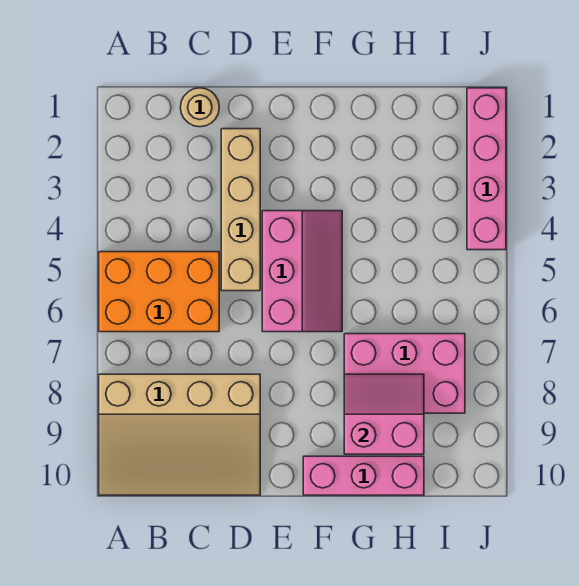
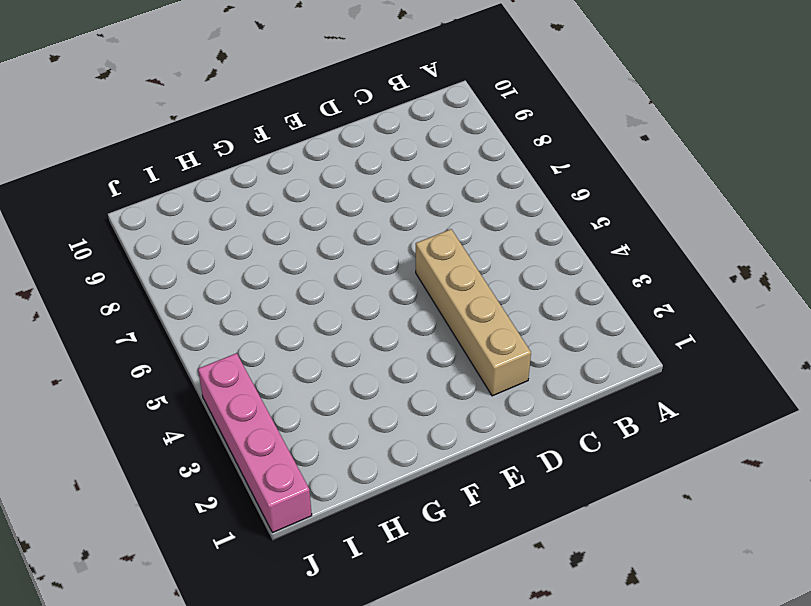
none -> orange 2x3 brick [99,252,219,332]
none -> tan 3x4 slope [99,374,260,495]

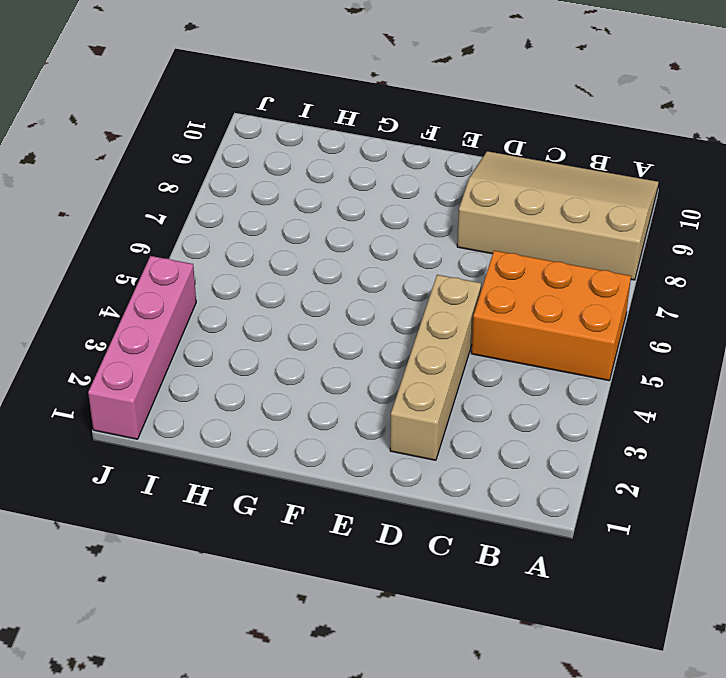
none -> tan 1x1 round brick [180,88,219,127]
none -> pink 2x3 slope [262,211,342,332]

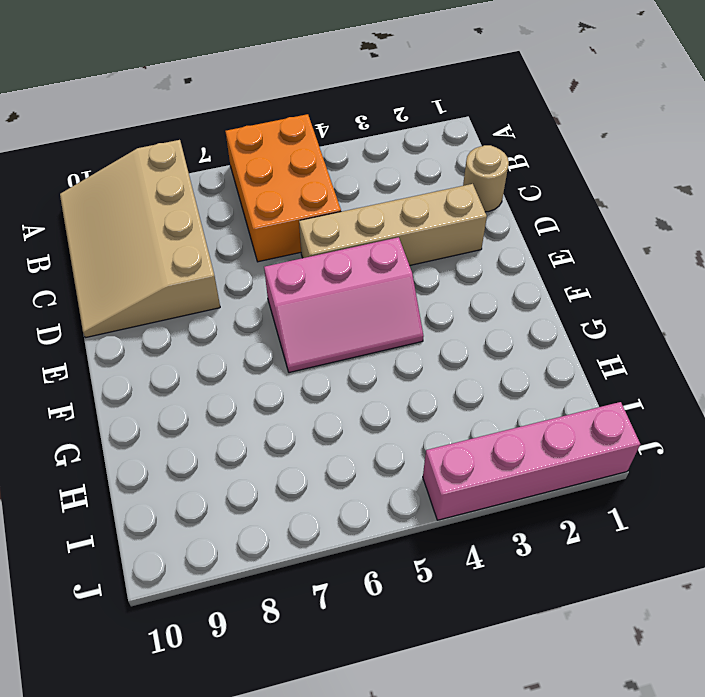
none -> pink 1x3 brick [303,456,424,495]
none -> pink 2x3 brick [344,334,465,413]

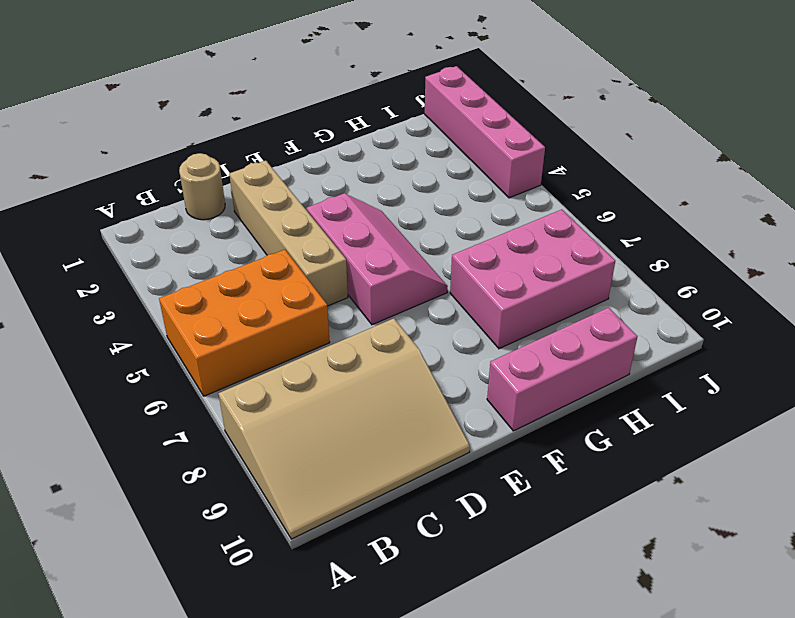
none -> pink 2x2 slope [344,374,424,454]

